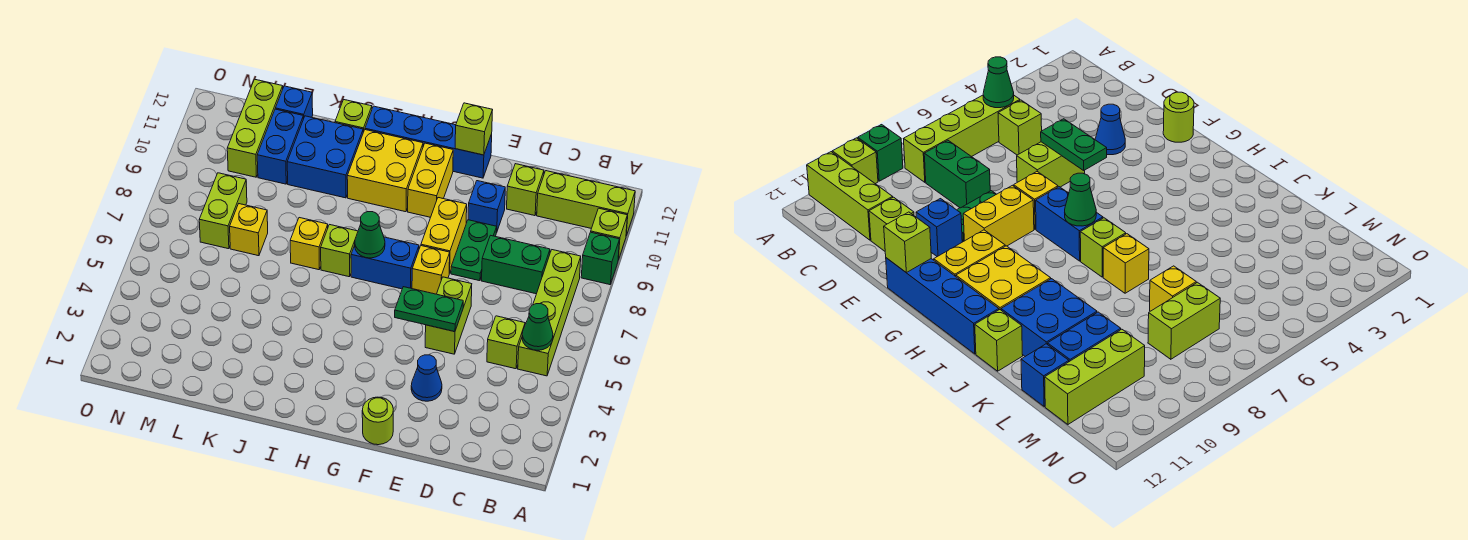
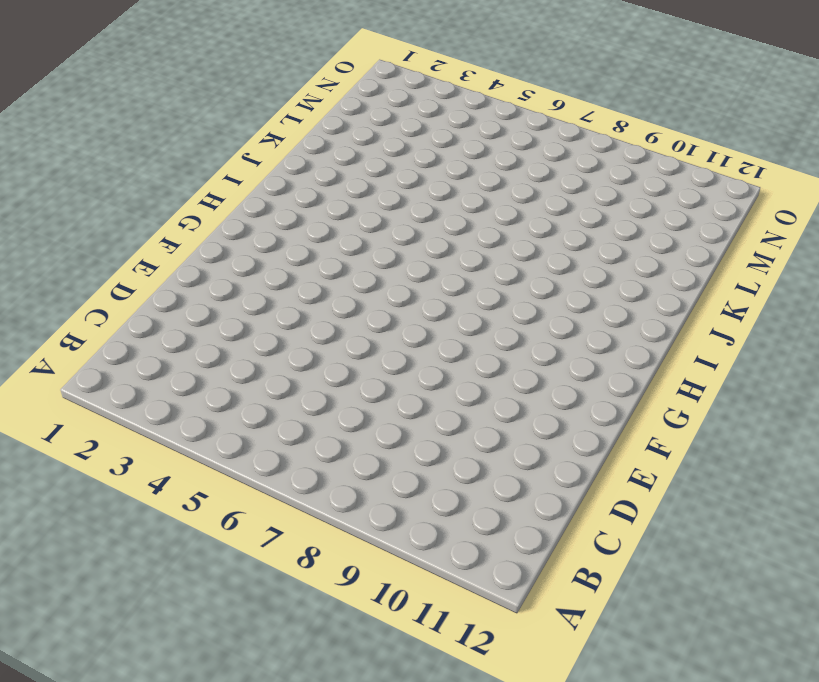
none -> green 1x1 brick [581,232,620,285]
none -> lime 1x1 brick [591,208,627,259]
none -> lime 1x3 brick [537,171,635,236]
none -> lime 1x4 brick [518,250,581,376]

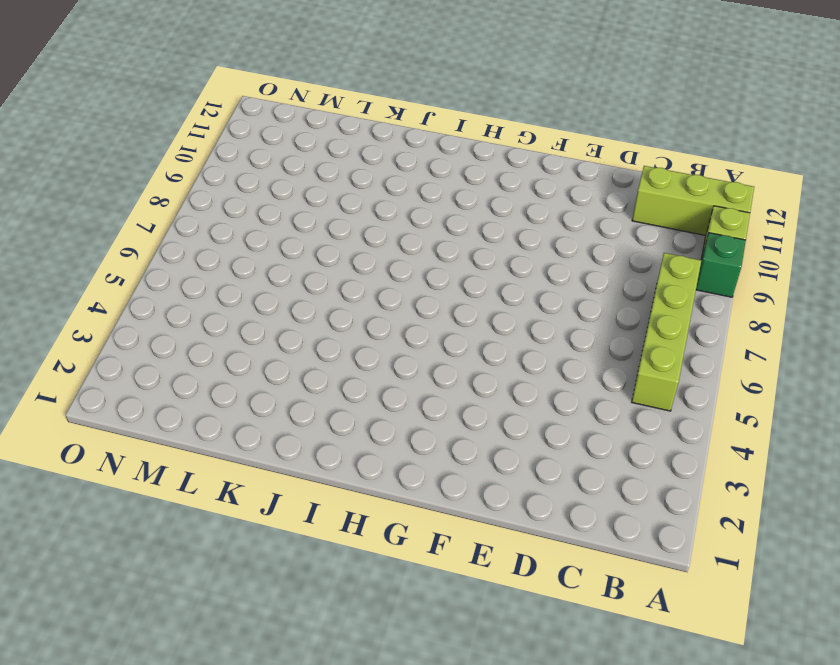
none -> lime 1x1 brick [487,316,525,369]
none -> green 1x2 brick [482,235,550,294]
none -> lime 1x1 brick [507,164,544,216]
none -> blue 1x1 cone [411,355,442,401]

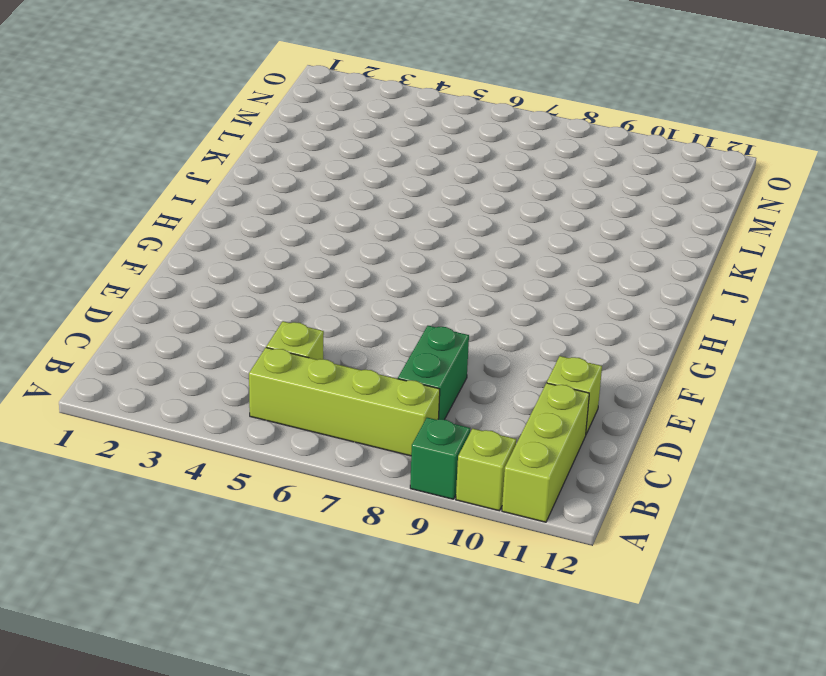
none -> blue 1x1 cone [411,355,442,401]
none -> lime 1x2 brick [425,277,472,354]
none -> green 1x2 plate [451,220,497,281]
none -> blue 1x1 brick [468,181,505,232]

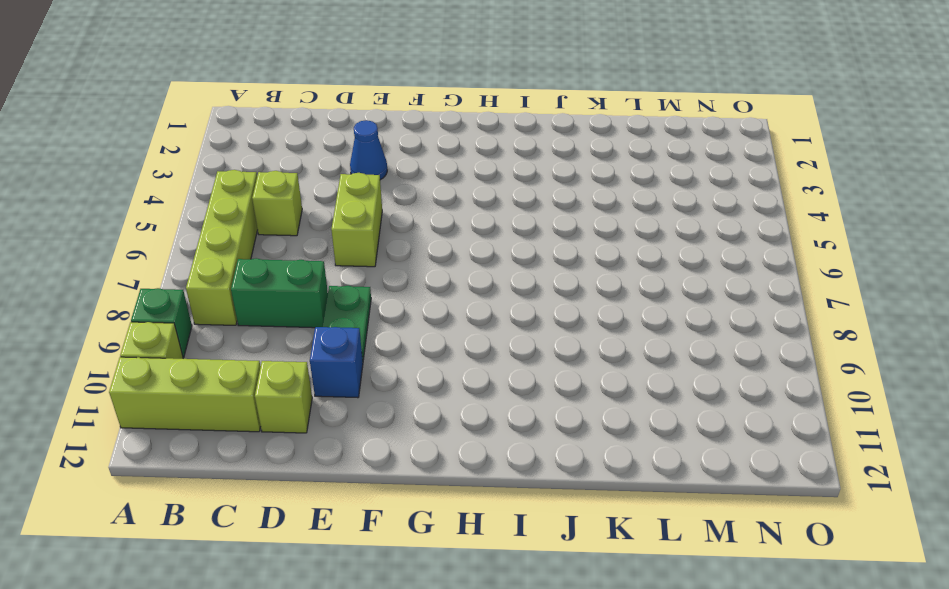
none -> lime 1x1 round brick [362,397,393,445]
none -> yellow 1x1 brick [412,246,450,294]
none -> yellow 1x2 brick [421,198,467,273]
none -> blue 1x4 brick [365,106,492,178]

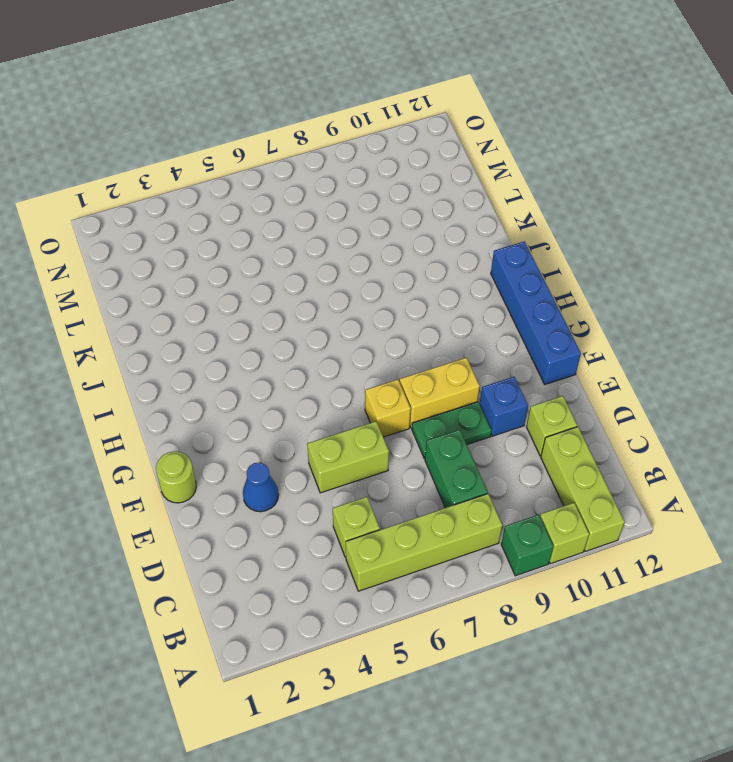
none -> blue 1x2 brick [351,237,419,289]
none -> yellow 1x2 brick [408,143,453,217]
none -> yellow 2x2 brick [347,130,423,212]
none -> lime 1x1 brick [321,225,358,277]

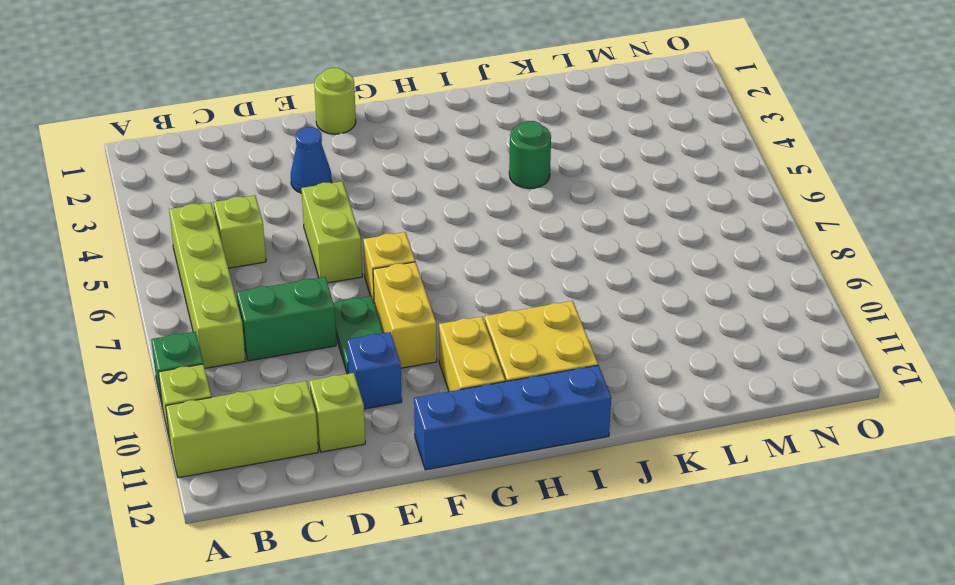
green 1x1 round brick [509,121,551,188] -> none
none -> blue 1x2 brick [351,237,419,289]
none -> lime 1x1 brick [321,225,358,277]
none -> yellow 1x1 brick [290,218,328,270]
none -> blue 2x2 brick [287,116,363,198]

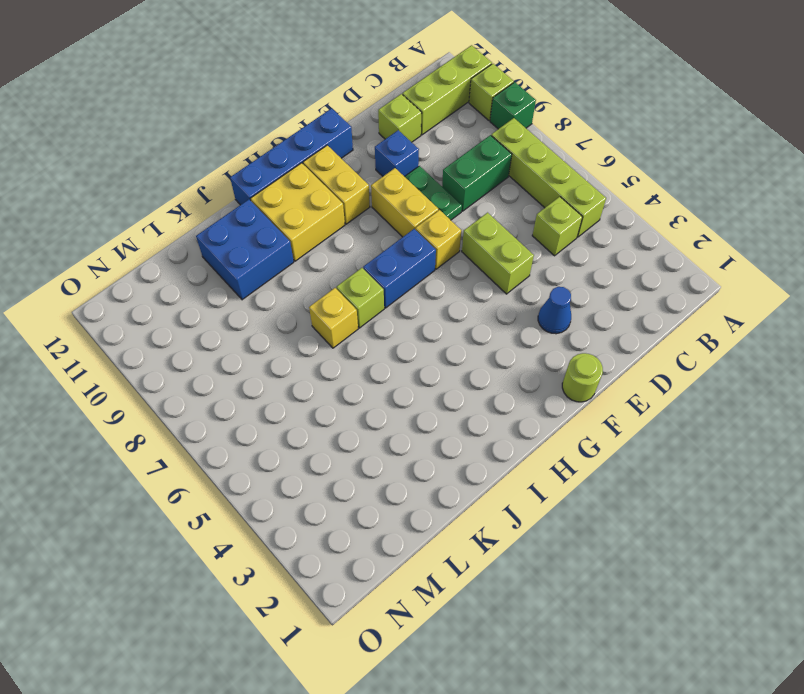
none -> lime 1x1 brick [335,100,372,132]
none -> yellow 1x1 brick [230,204,268,256]
none -> blue 1x2 brick [257,109,303,184]
none -> blue 1x1 brick [275,86,313,119]

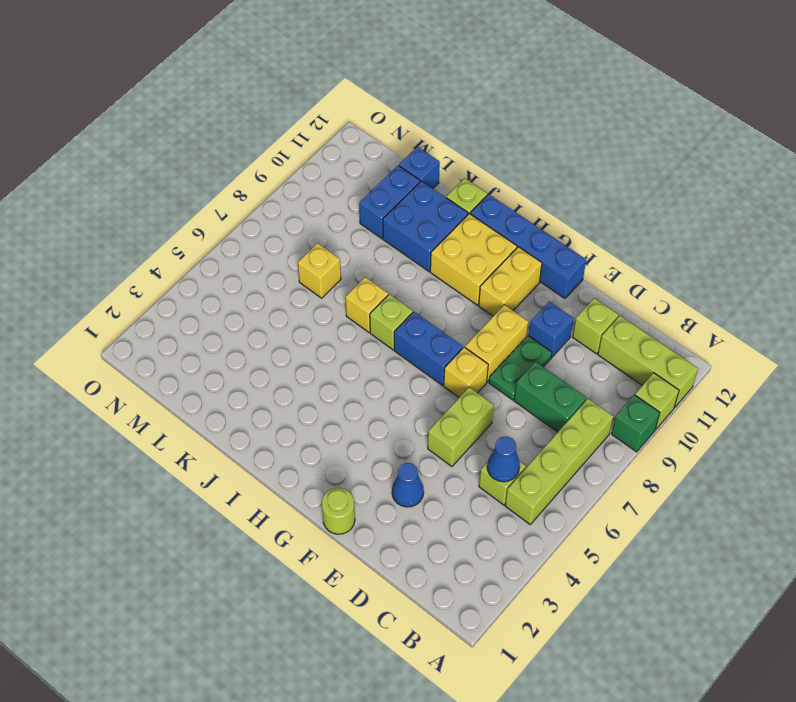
blue 1x1 cone [487,437,520,482] -> none
none -> lime 1x2 brick [199,173,247,249]
none -> lime 1x3 brick [227,79,283,177]
none -> green 1x1 cone [522,304,553,350]
none -> green 1x2 plate [395,287,463,332]

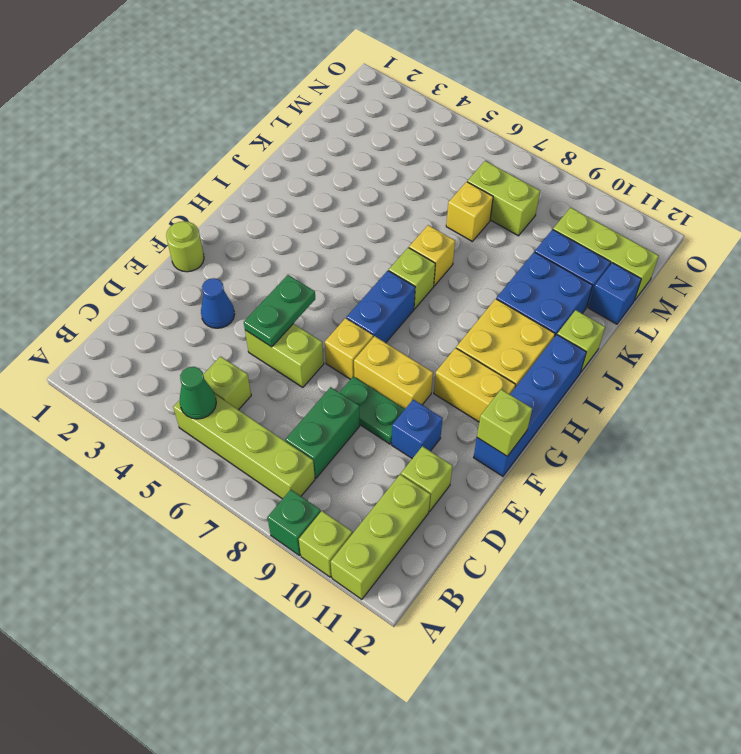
none -> green 1x1 cone [355,212,385,258]

